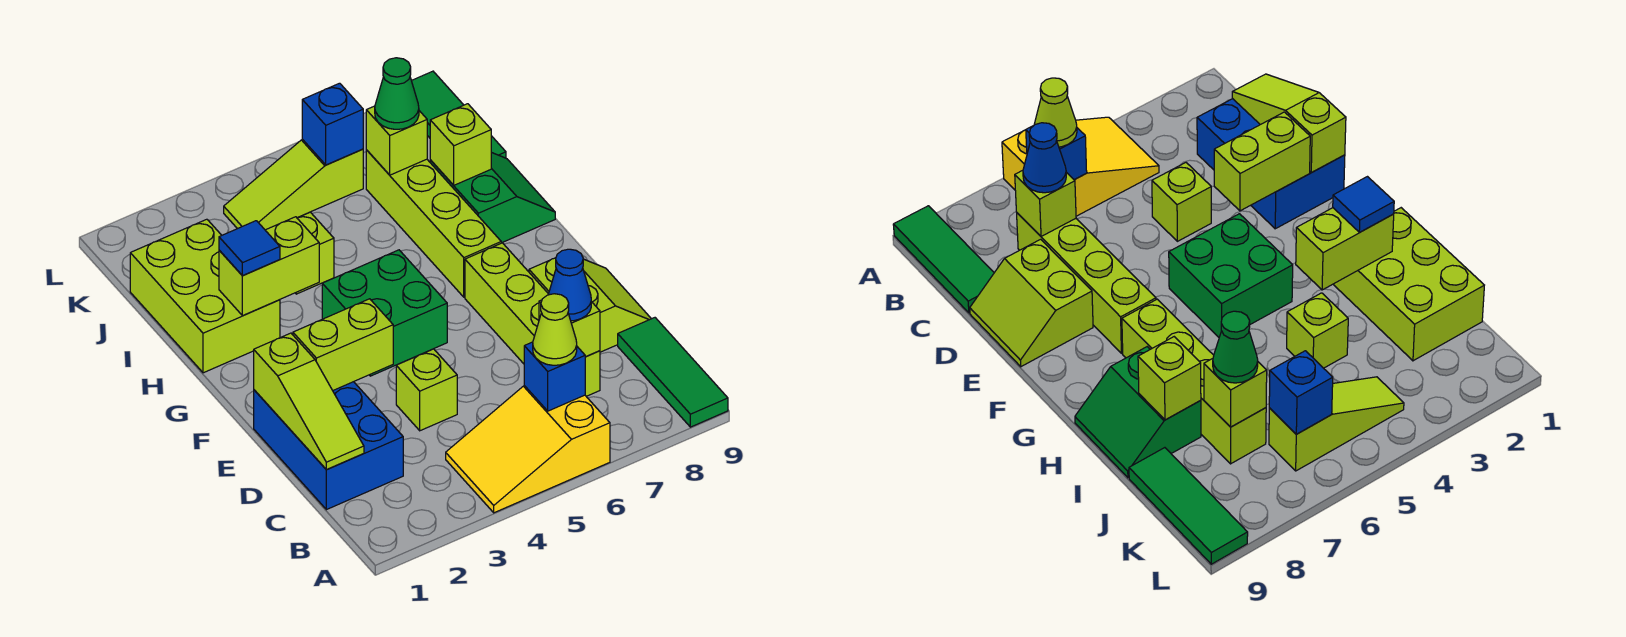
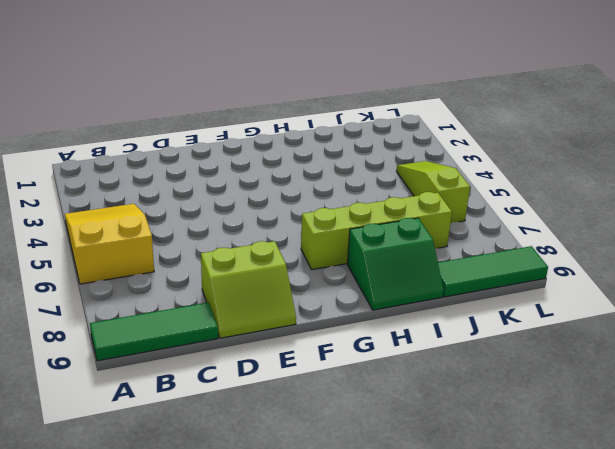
none -> blue 2x3 brick [254,382,403,510]
none -> lime 1x4 brick [465,243,600,396]
none -> lime 1x1 brick [396,349,457,431]

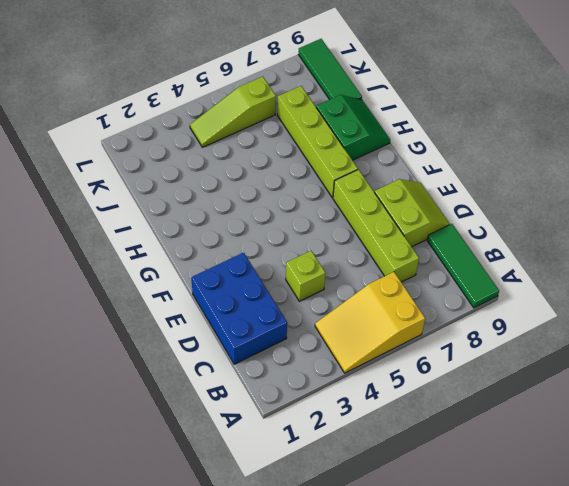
none -> green 2x2 brick [322,250,447,376]
none -> lime 2x3 brick [130,219,280,373]
none -> lime 1x1 brick [296,212,334,294]

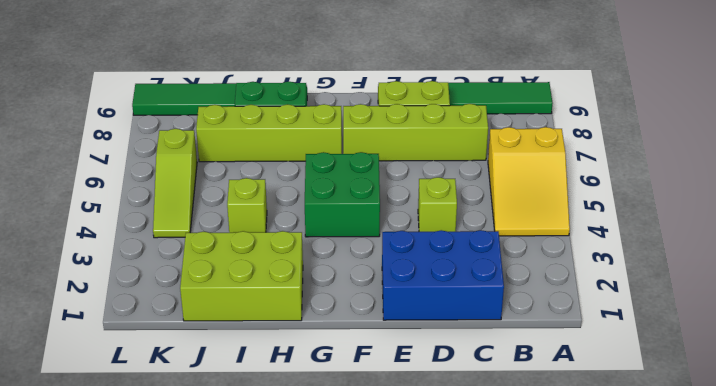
none -> blue 1x1 brick [524,342,585,411]
none -> lime 1x3 slope [254,333,364,470]
none -> lime 1x1 brick [539,300,600,357]

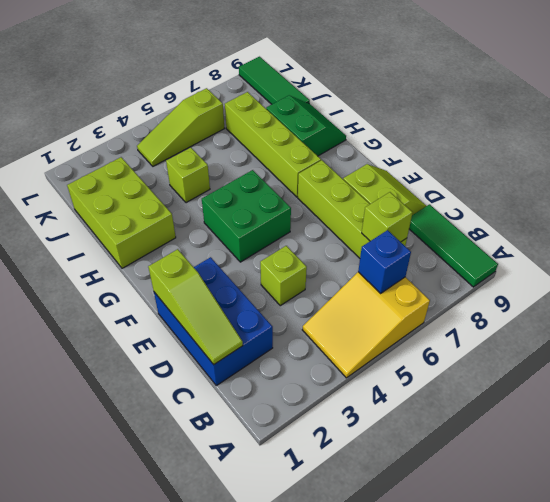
none -> lime 1x2 brick [293,299,393,390]
none -> lime 1x2 brick [219,217,319,316]
none -> lime 1x1 brick [430,104,491,185]

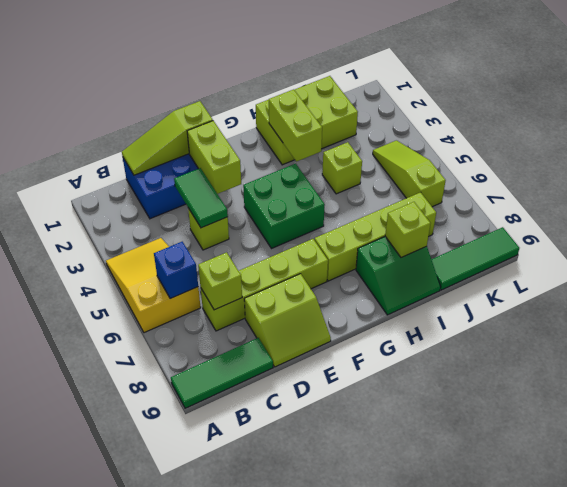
green 1x2 tile [174,168,228,228] -> none
none -> lime 1x1 brick [366,106,427,175]
none -> blue 1x1 brick [302,83,363,165]
none -> lime 1x1 cone [533,294,577,365]

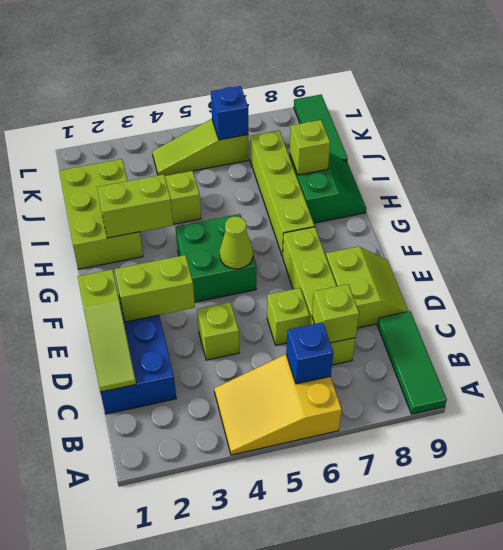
lime 1x1 brick [267,288,310,345] -> lime 1x1 brick moved to [366,106,427,175]
lime 1x1 cone [220,217,253,269] -> lime 1x1 cone moved to [533,294,577,365]
none -> blue 1x1 cone [548,249,591,321]
none -> blue 1x1 tile [219,221,280,276]
none -> green 1x1 cone [375,58,419,129]

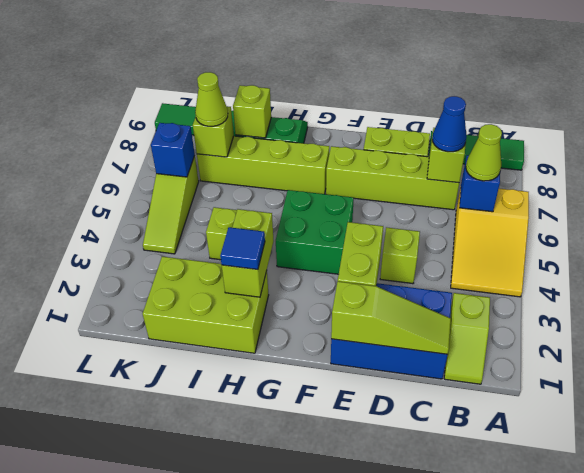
lime 1x2 slope [444,293,490,384] -> none
lime 1x1 cone [195,72,228,126] -> green 1x1 cone [375,58,419,129]

